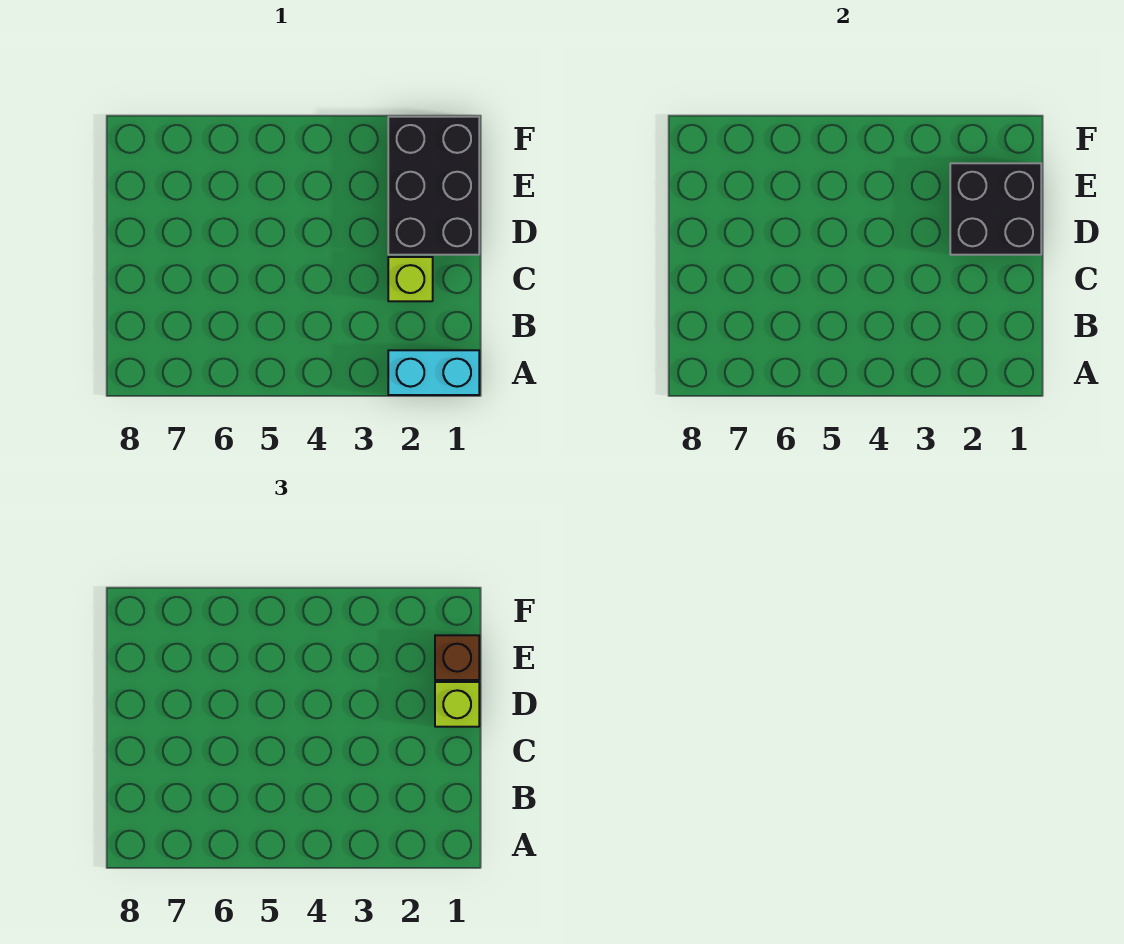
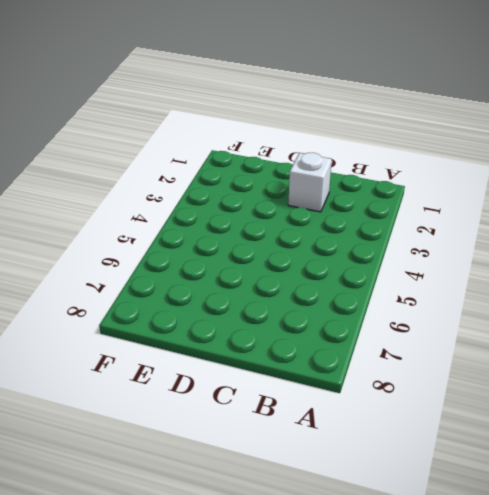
white 1x1 brick [288,153,332,212] -> lime 1x1 brick [388,257,433,301]
none -> cyan 1x2 brick [388,350,479,395]
none -> black 2x3 brick [388,117,479,255]

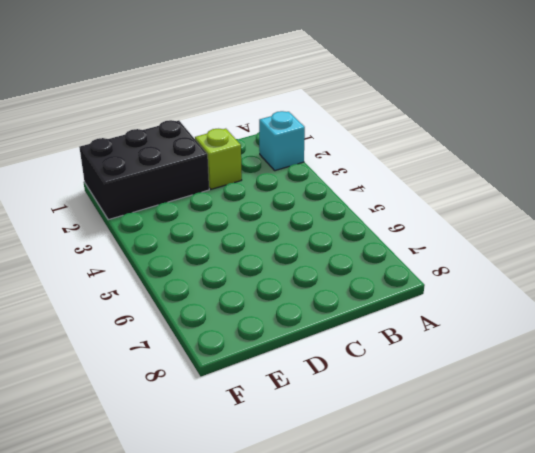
cyan 1x1 brick [259,111,305,171] -> cyan 1x2 brick [388,350,479,395]
none -> black 2x2 brick [950,163,1041,255]
none -> lime 1x1 brick [435,682,479,727]

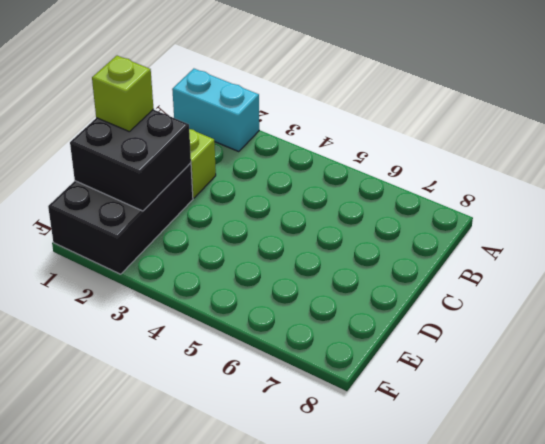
none -> brown 1x1 brick [435,635,479,680]

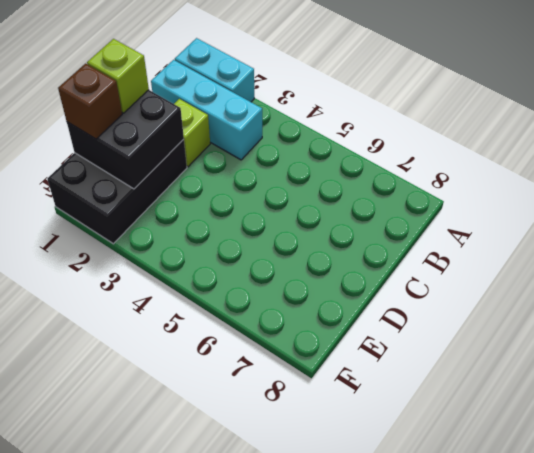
cyan 1x3 brick [151,60,262,160] -> none

